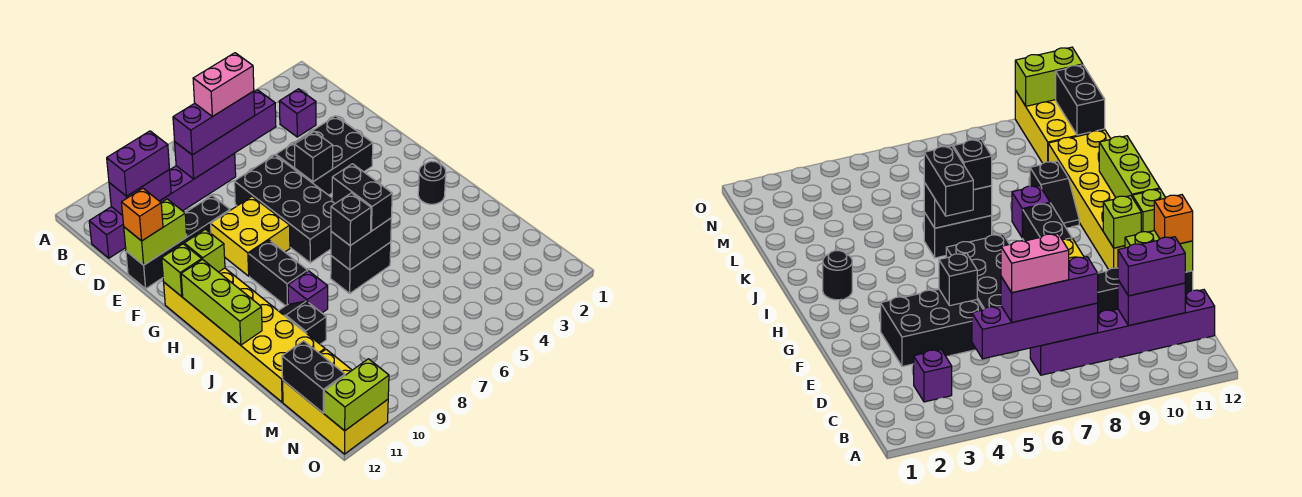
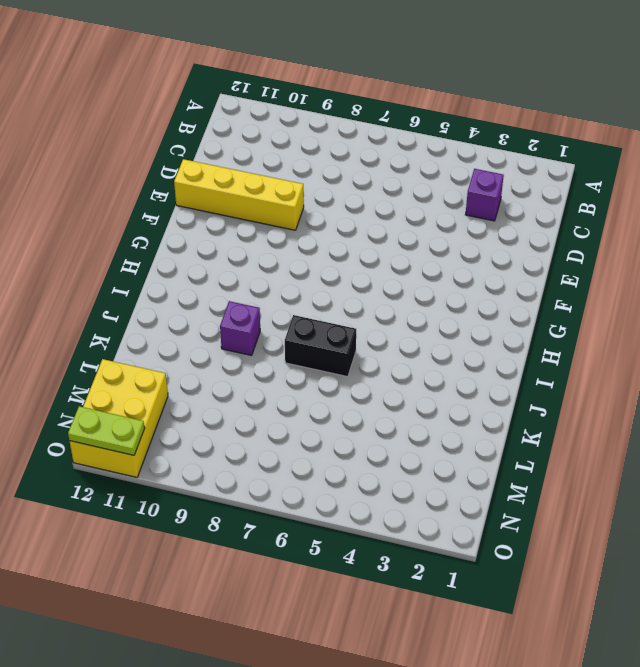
yellow 1x4 brick [174,159,304,230] -> black 1x4 brick [126,196,230,289]
lime 1x2 plate [68,406,145,455] -> lime 1x2 brick [324,359,389,431]
none -> purple 1x6 brick [89,153,236,258]
none -> black 2x3 brick [276,116,373,195]
none -> black 2x4 brick [234,155,335,263]

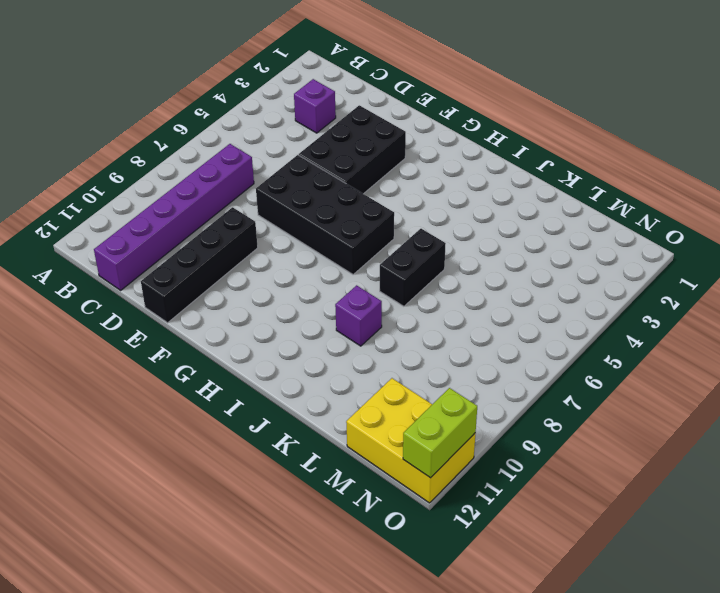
none -> yellow 2x2 brick [211,197,290,276]
none -> yellow 2x6 brick [164,268,325,402]
none -> black 1x2 brick [249,240,308,306]

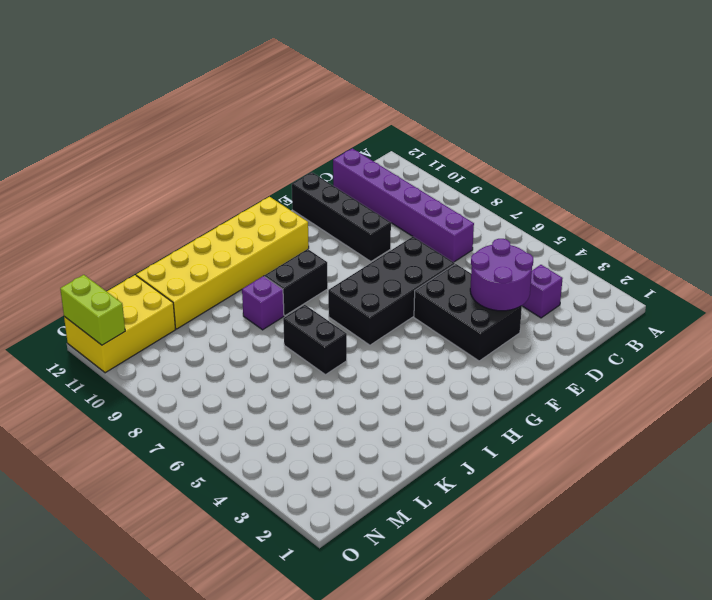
purple 2x2 round brick [470,239,533,311] -> none
none -> yellow 2x2 brick [211,197,290,276]
none -> black 1x1 round brick [418,161,446,204]
none -> black 1x2 slope [279,301,326,344]

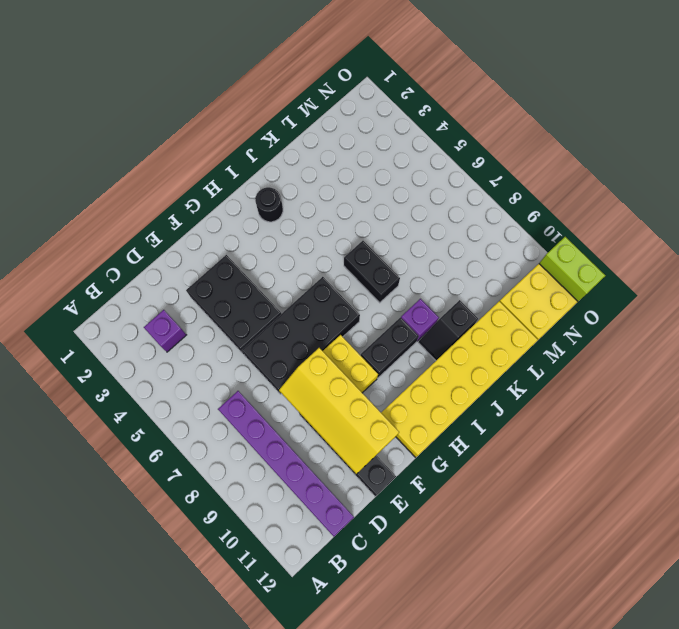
yellow 2x4 slope [279,348,399,474] -> lime 1x2 brick [124,199,187,265]
none -> purple 1x4 brick [175,90,276,179]
none -> purple 1x2 brick [109,170,171,216]
none -> black 1x1 brick [294,132,333,182]

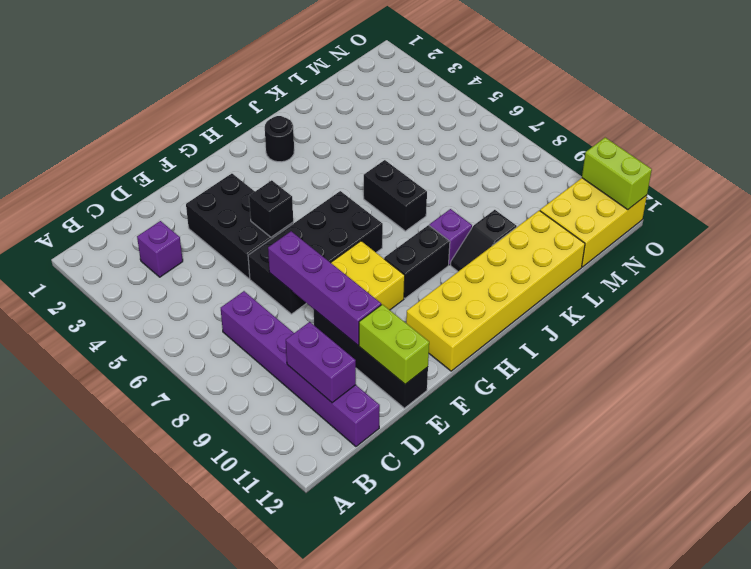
purple 1x4 brick [268,231,381,345] -> purple 1x4 brick moved to [175,90,276,179]
none -> lime 1x1 brick [184,229,225,272]
none -> lime 1x1 brick [162,244,202,296]
none -> lime 1x3 brick [181,259,262,345]

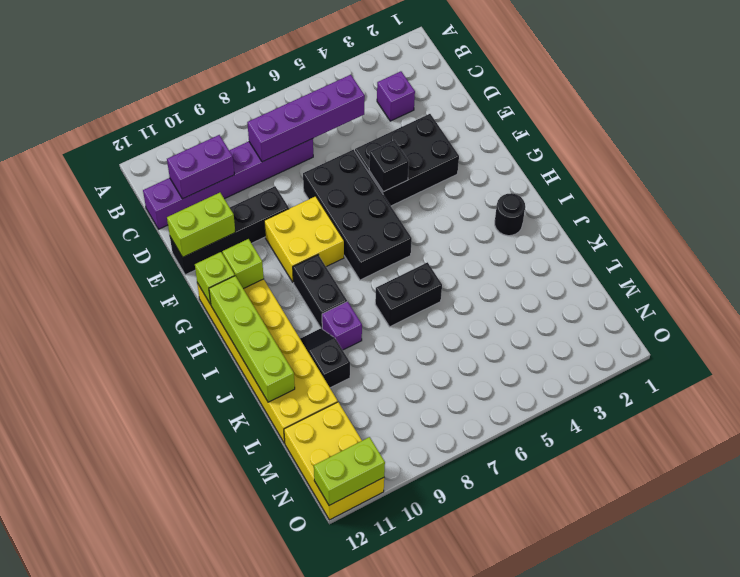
lime 1x4 brick [209,276,295,402] -> lime 1x3 brick [181,259,262,345]
none -> black 1x2 brick [331,218,391,270]
none -> black 1x2 brick [282,341,345,413]
none -> purple 1x3 brick [173,91,255,155]

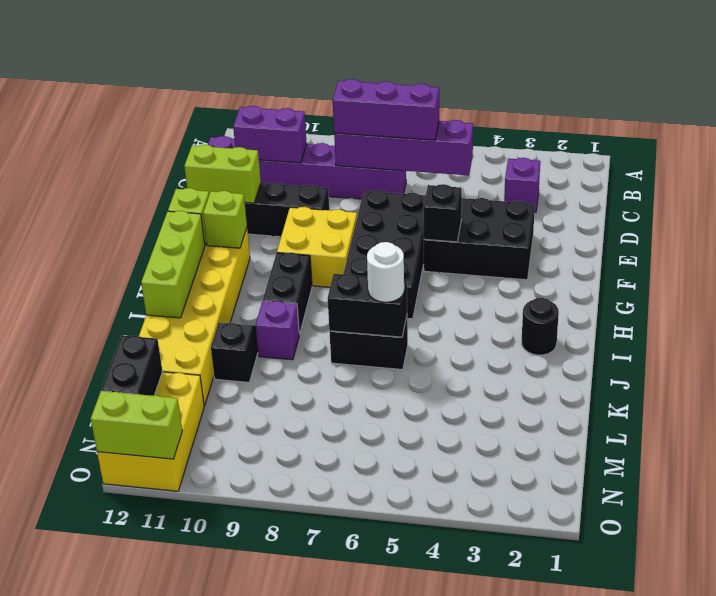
white 1x1 round brick [367,242,404,302] -> black 1x2 brick [332,164,392,231]
none -> purple 1x2 brick [107,131,169,196]
none -> orange 1x1 brick [121,189,163,241]
none -> black 1x1 brick [331,193,371,246]

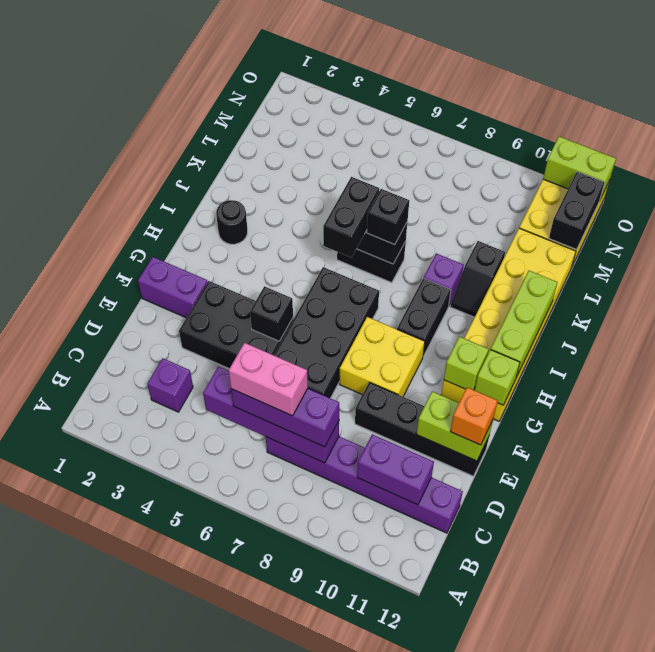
purple 1x2 brick [138,257,208,318] -> purple 1x2 brick moved to [107,131,169,196]

